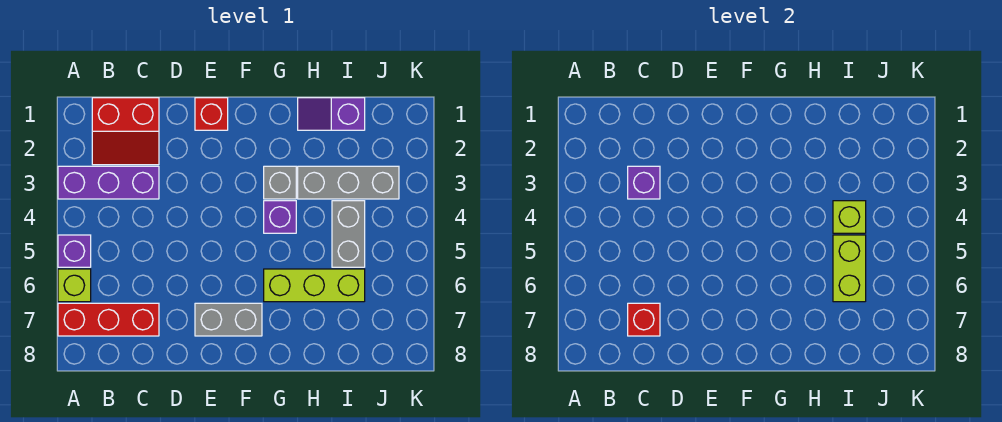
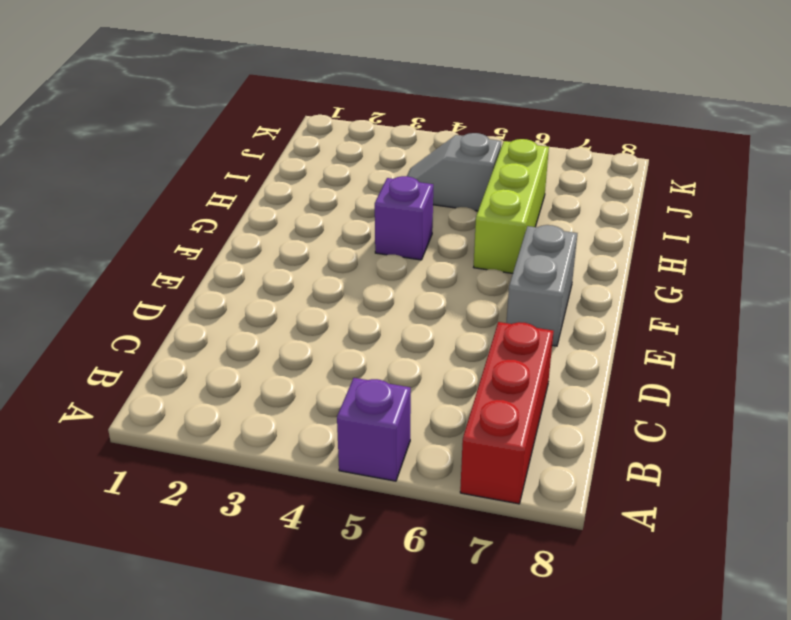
grey 1x2 slope [407,133,501,211] -> grey 1x2 brick [332,201,365,267]
none -> purple 1x3 brick [58,166,159,199]
none -> lime 1x1 brick [58,269,91,302]
none -> red 2x2 slope [92,98,159,165]

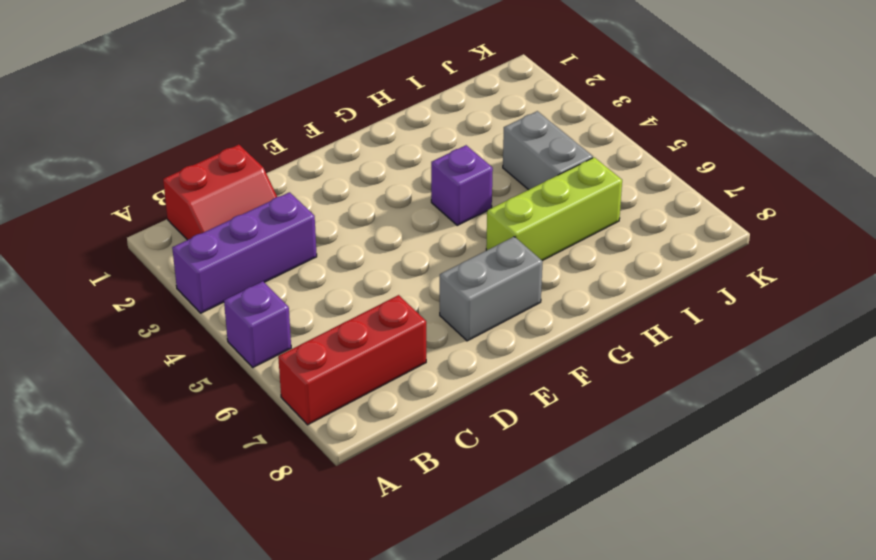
none -> lime 1x1 brick [58,269,91,302]
none -> red 1x1 brick [195,98,228,130]
none -> grey 1x1 brick [264,166,296,199]

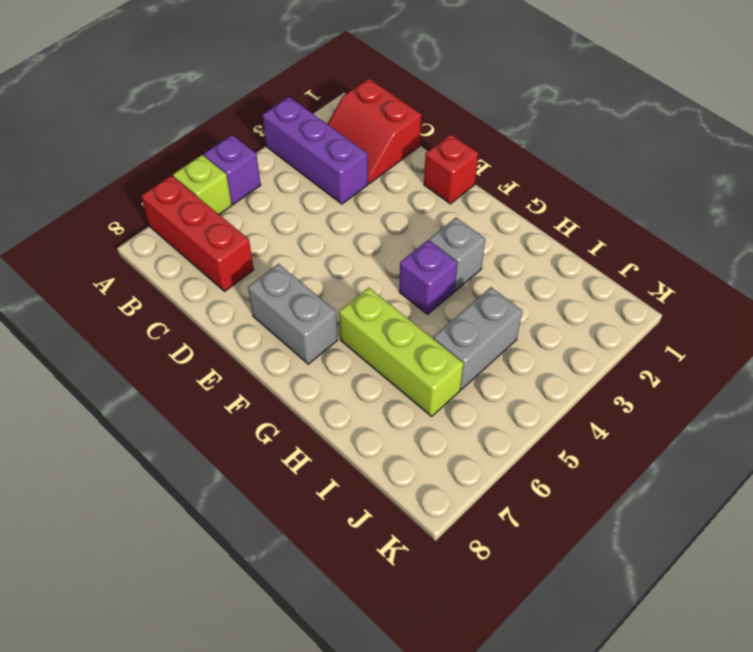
none -> purple 1x2 slope [298,98,365,130]
none -> grey 1x3 brick [298,166,399,199]
none -> purple 1x1 brick [628,166,660,199]

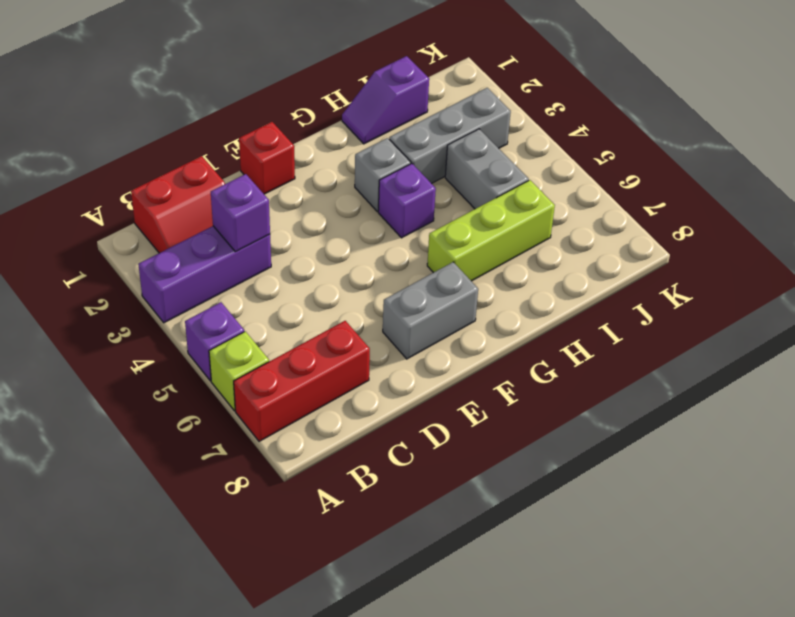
none -> red 1x1 brick [628,303,660,336]
none -> lime 1x1 brick [833,201,866,233]
none -> lime 1x2 brick [833,235,866,302]

